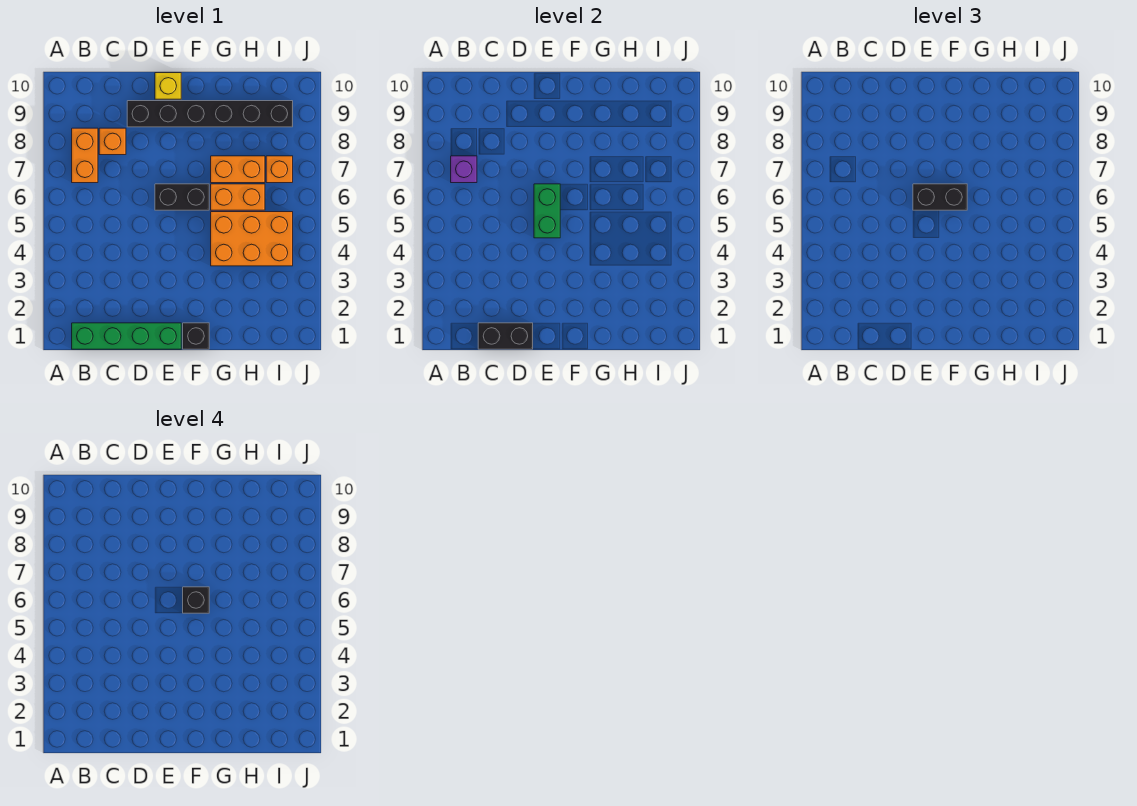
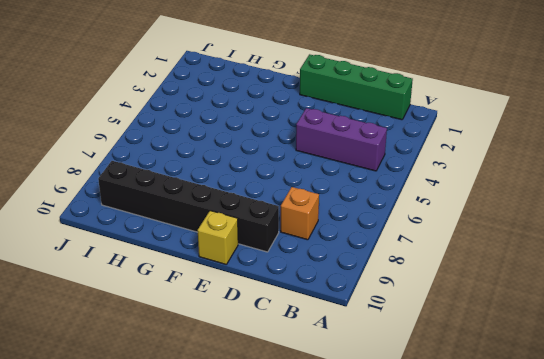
purple 1x3 brick [296,108,387,171] -> none
none -> orange 1x2 brick [72,128,98,183]
none -> black 1x2 brick [155,184,209,210]
none -> black 1x1 brick [183,323,209,349]

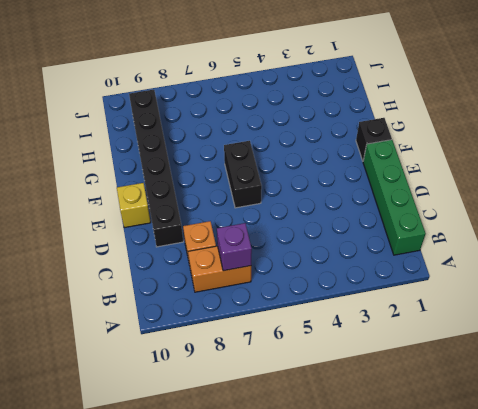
none -> orange 2x3 brick [211,212,293,266]
none -> orange 1x2 brick [211,184,265,210]
none -> orange 1x2 brick [211,156,265,183]

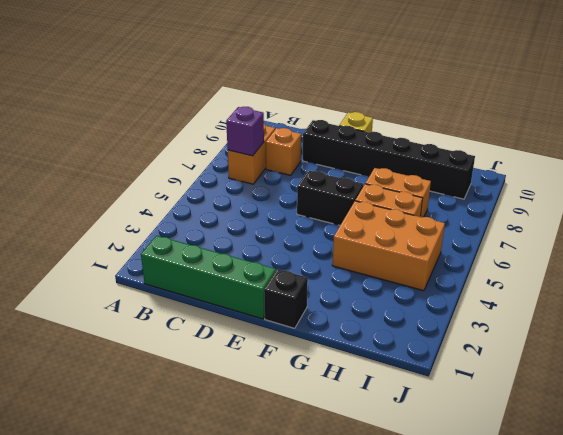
none -> orange 1x1 brick [266,156,293,183]
none -> black 1x2 brick [478,323,533,349]
none -> green 1x2 brick [534,184,560,238]

